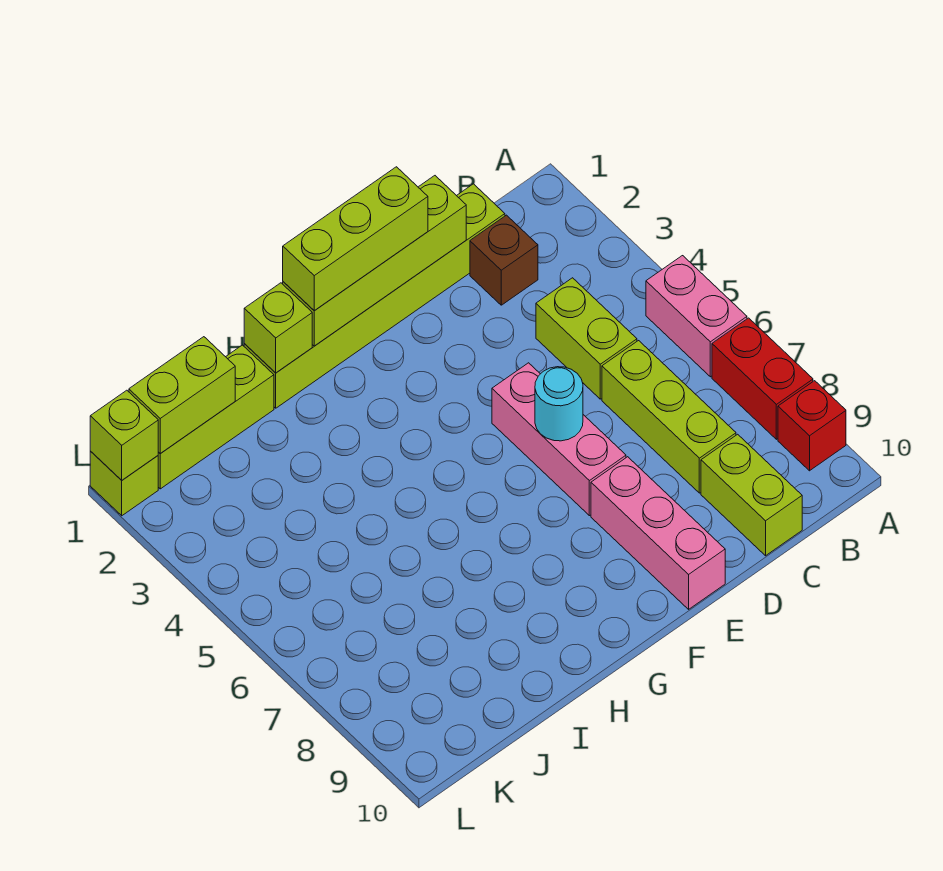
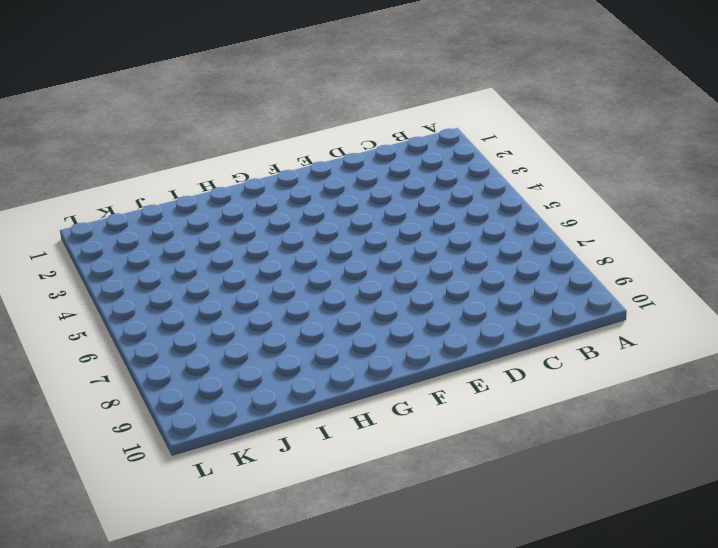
none -> pink 1x2 brick [646,256,747,377]
none -> red 1x2 brick [712,318,813,439]
none -> red 1x1 brick [778,381,846,471]

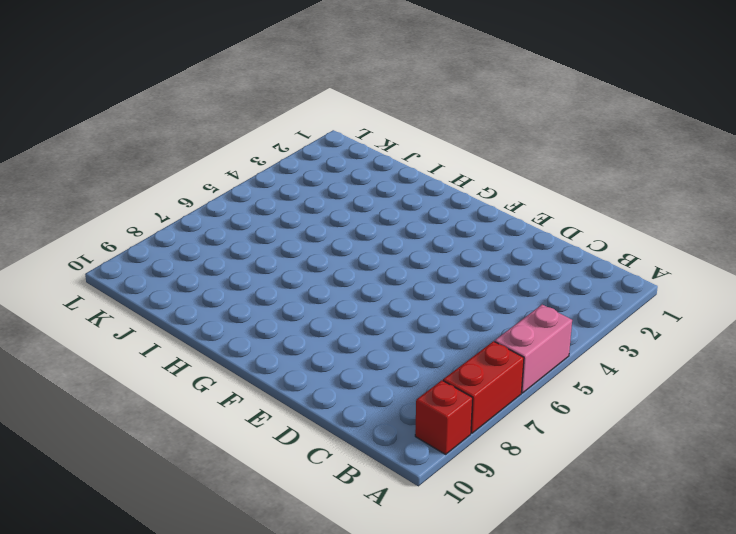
none -> lime 1x6 brick [244,184,505,408]
none -> brown 1x1 brick [470,215,538,305]
none -> lime 1x2 brick [536,278,637,399]

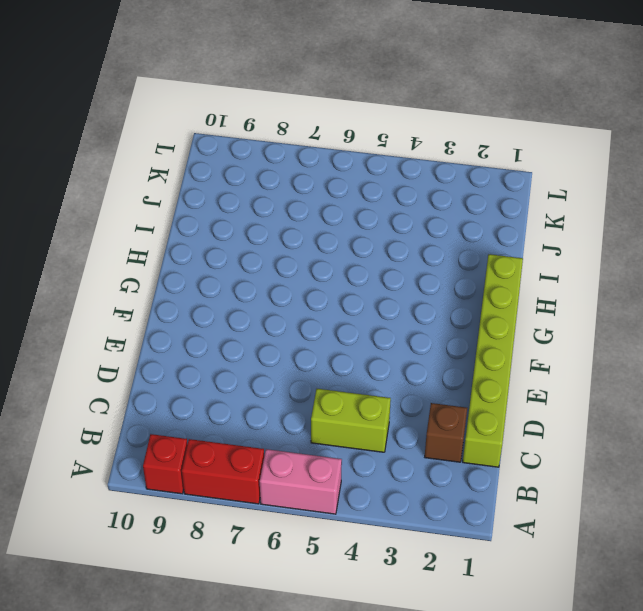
none -> lime 1x3 brick [602,341,736,493]
none -> lime 1x2 brick [701,434,802,556]
none -> pink 1x3 brick [492,363,626,516]

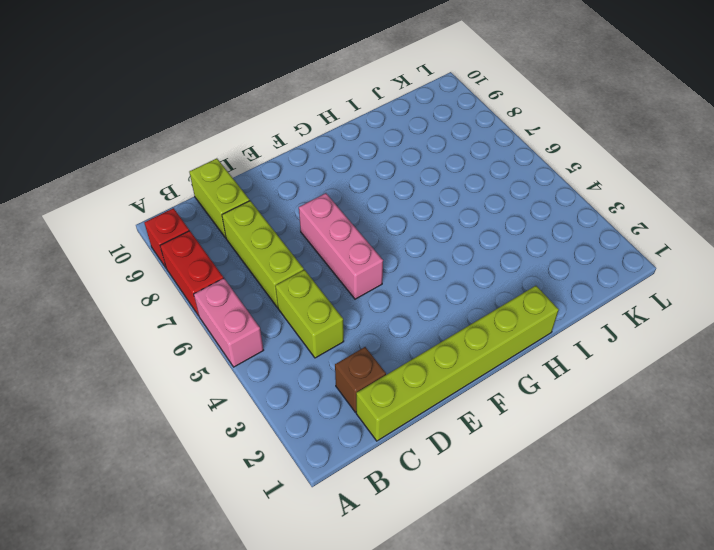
none -> pink 1x3 brick [591,457,725,609]
none -> lime 1x3 brick [158,345,274,489]
none -> lime 1x1 brick [90,451,158,516]

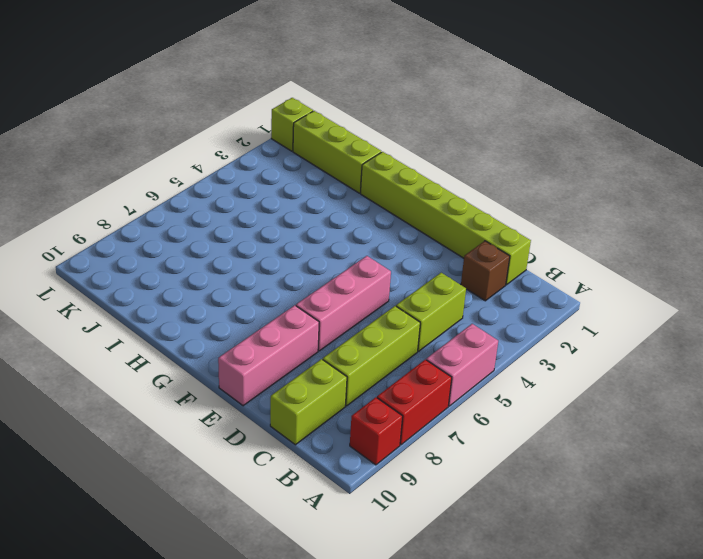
none -> lime 1x4 brick [283,176,466,346]
none -> cyan 1x1 round brick [535,367,583,441]
none -> lime 1x1 brick [244,283,312,373]

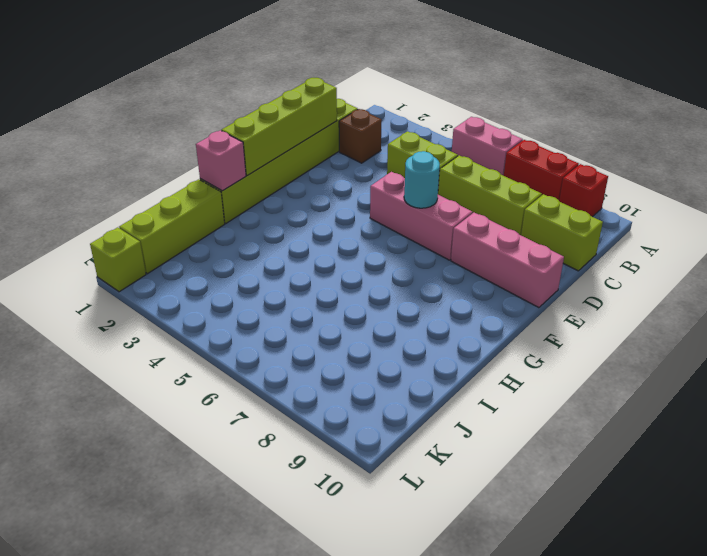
pink 1x1 brick [196,130,246,191] -> lime 1x1 brick [244,283,312,373]
none -> lime 1x2 brick [129,337,235,454]
none -> lime 1x1 brick [90,390,158,480]
none -> lime 1x3 brick [283,167,428,311]

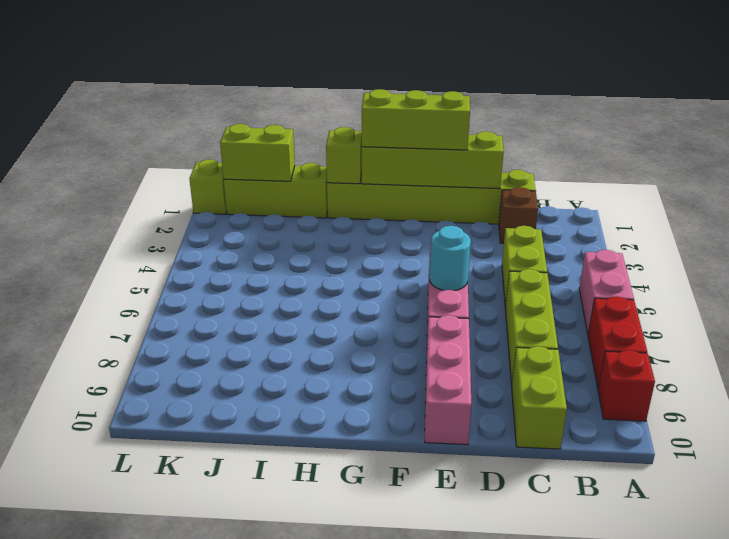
none -> lime 1x1 brick [90,390,158,480]

